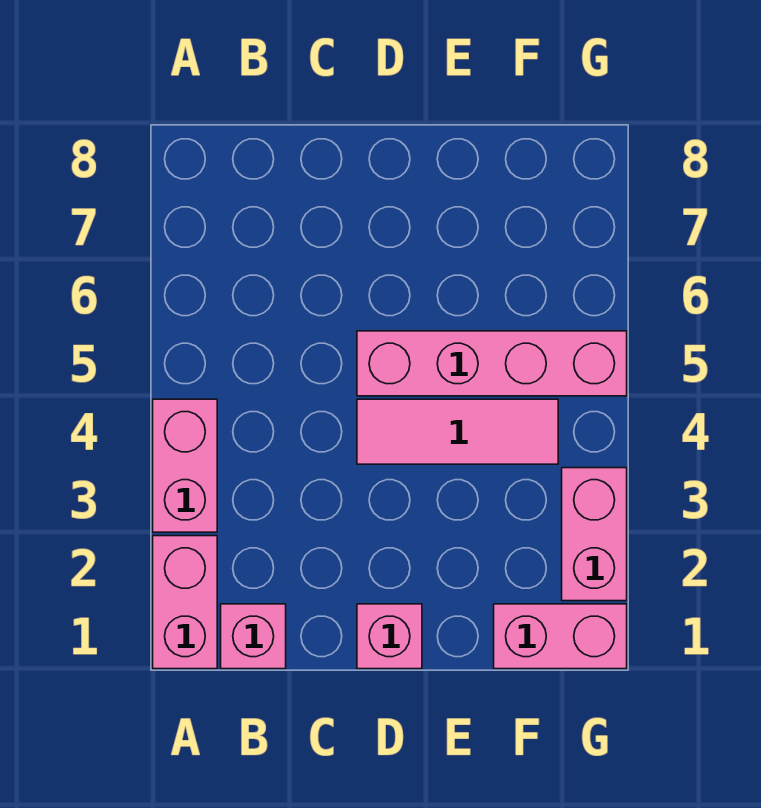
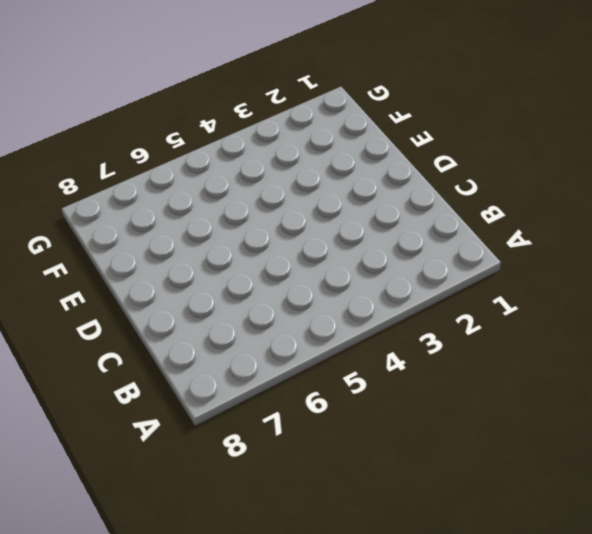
none -> pink 1x2 brick [153,536,217,669]
none -> pink 1x2 brick [153,399,217,532]

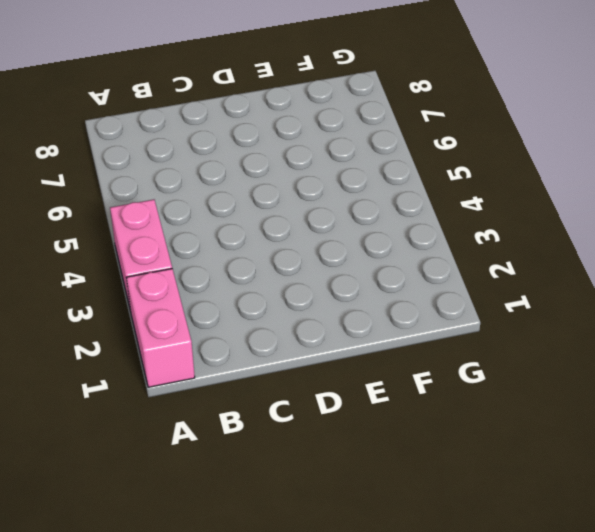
none -> pink 1x1 brick [221,604,286,669]
none -> pink 1x1 brick [357,604,422,669]

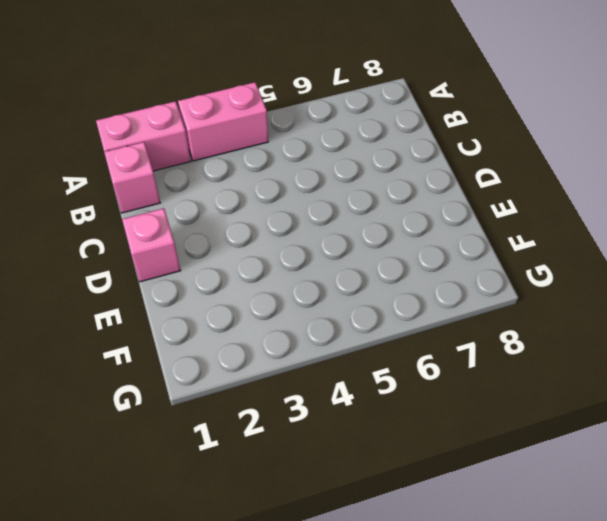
none -> pink 1x3 tile [357,399,558,464]
none -> pink 1x4 brick [357,331,627,396]

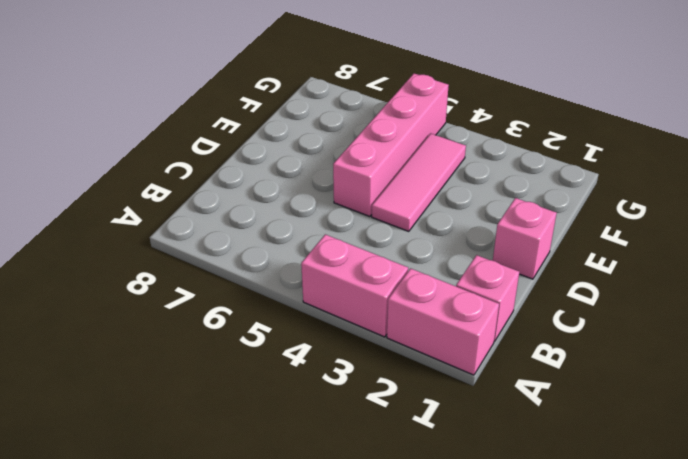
none -> pink 1x2 brick [494,604,627,669]
none -> pink 1x2 brick [562,468,627,601]

